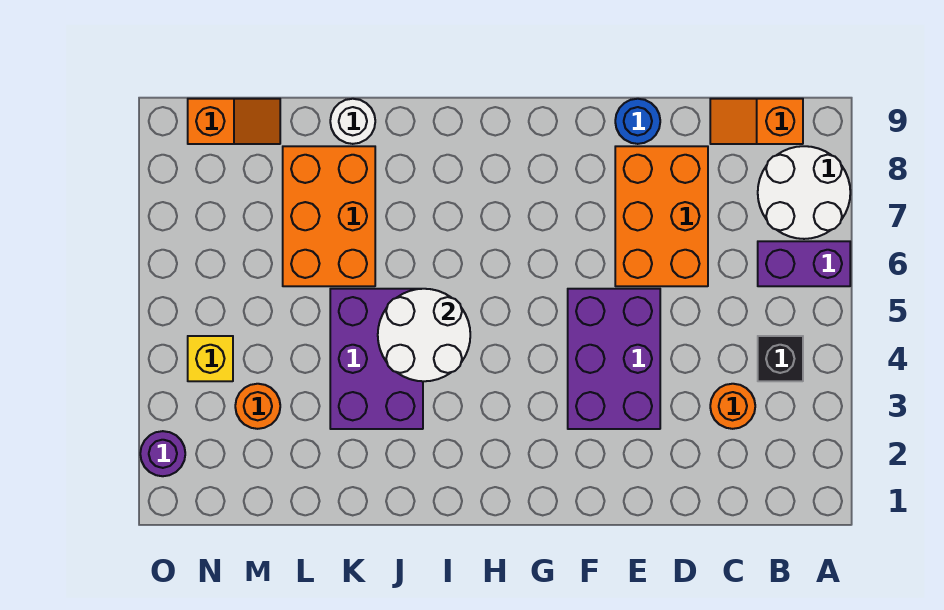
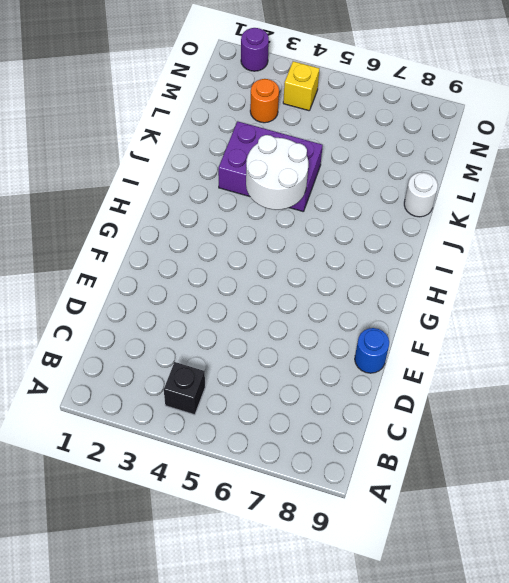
none -> purple 1x2 brick [758,241,850,286]
none -> white 2x2 round brick [758,146,850,239]
none -> orange 1x2 slope [710,99,803,144]

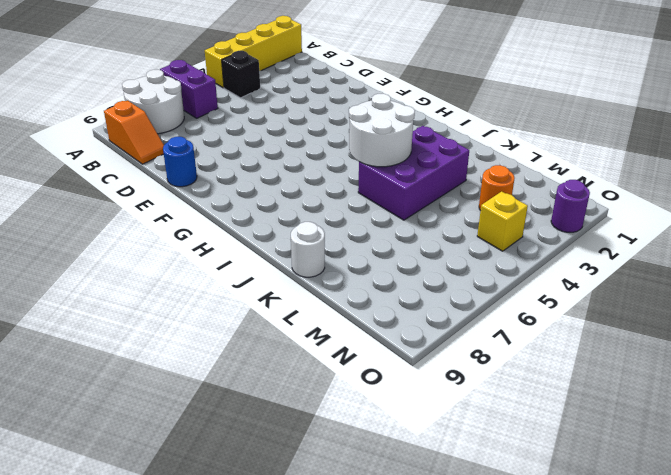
yellow 1x4 brick [205,16,302,88] -> none
none -> orange 1x1 round brick [710,384,755,429]
none -> orange 2x3 brick [615,146,708,286]
none -> purple 2x3 brick [568,289,660,429]

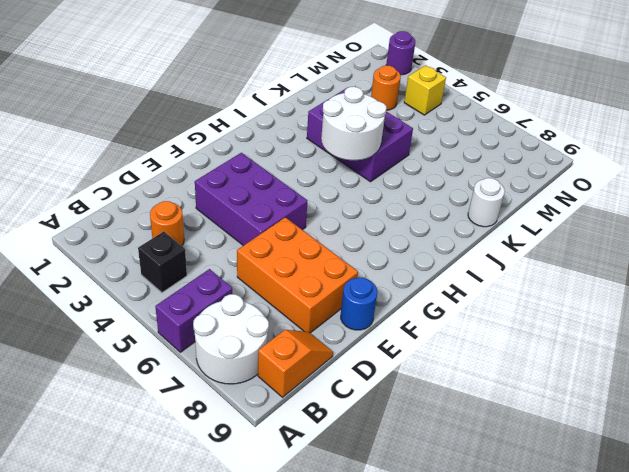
none -> orange 2x3 brick [283,146,375,286]
none -> orange 1x2 slope [188,99,280,144]

